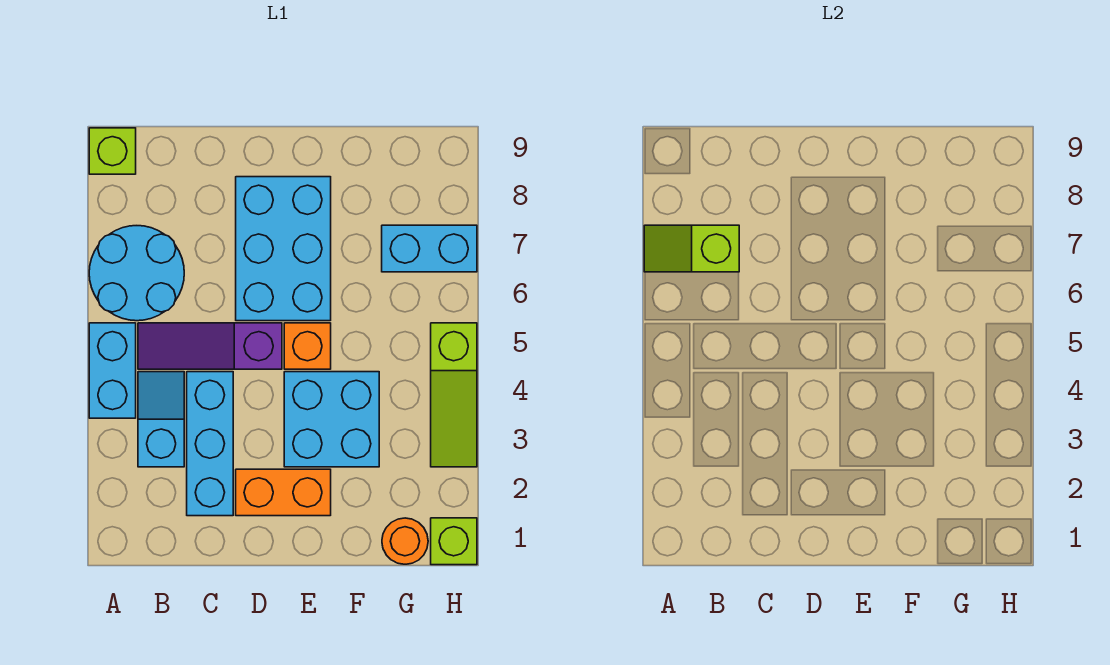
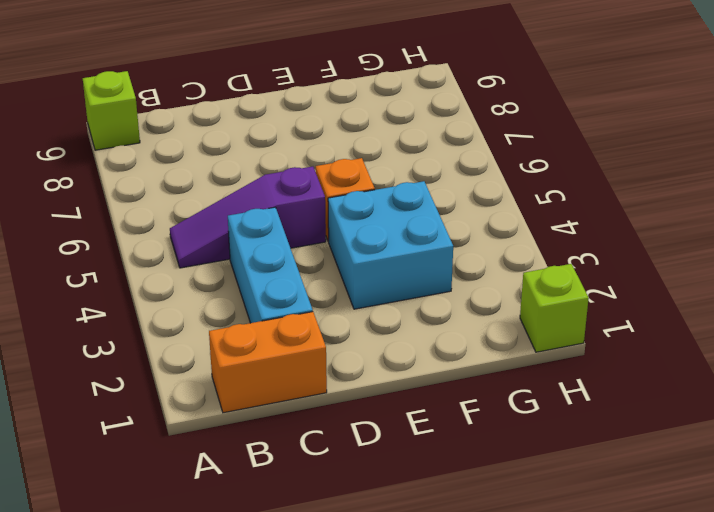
orange 1x2 brick [209,312,327,413] -> orange 1x2 brick moved to [236,469,331,516]
none -> cyan 1x2 brick [89,323,136,418]
none -> cyan 2x2 round brick [89,226,184,321]
none -> cyan 1x2 slope [138,372,184,467]

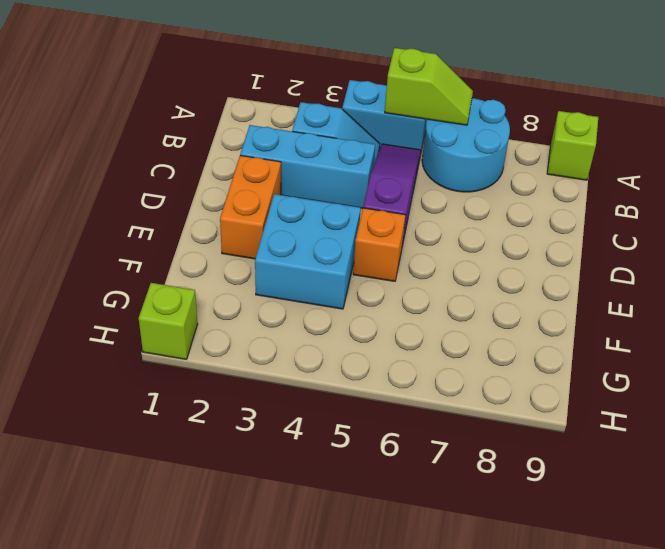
lime 1x2 slope [385,48,473,125] -> lime 1x2 slope turned to [644,225,739,272]
none -> cyan 2x3 brick [236,177,331,321]
none -> orange 1x1 round brick [382,518,428,564]
none -> cyan 1x2 brick [382,225,477,272]

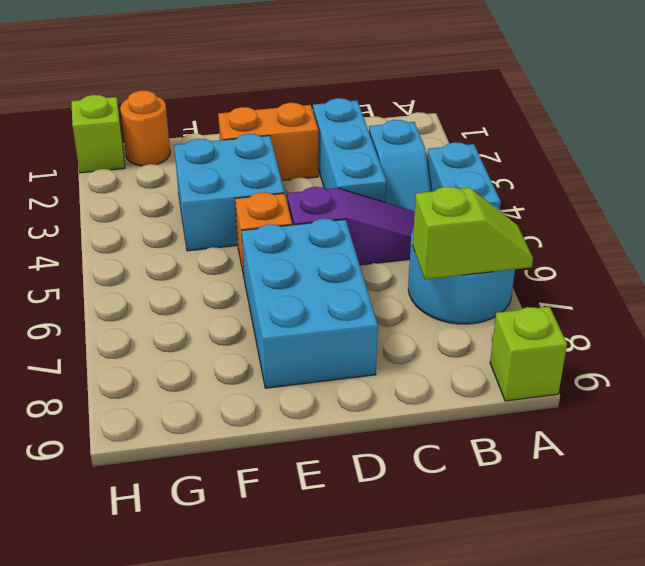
none -> cyan 1x2 brick [382,225,477,272]
none -> lime 1x3 slope [431,323,477,467]

